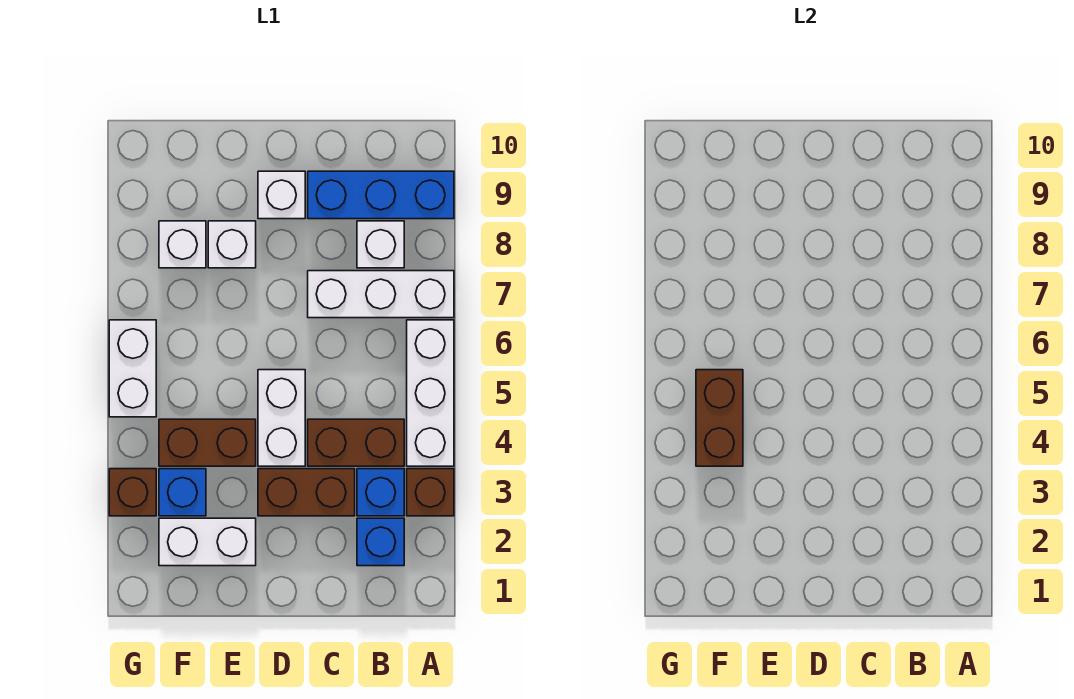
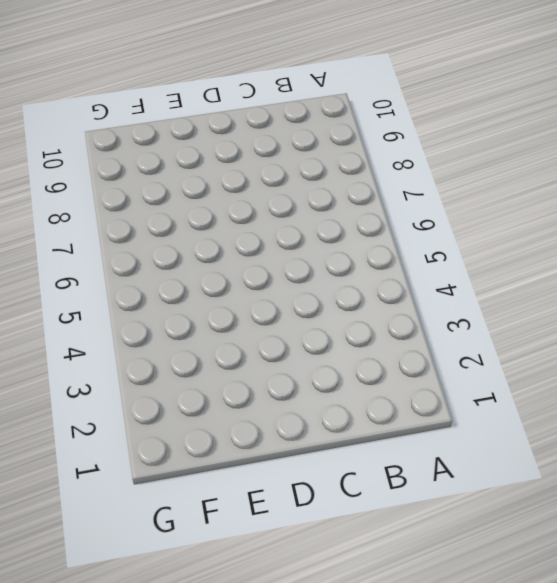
none -> brown 1x1 brick [407,469,454,516]
none -> white 1x3 brick [407,320,454,466]
none -> white 1x3 brick [308,271,454,318]

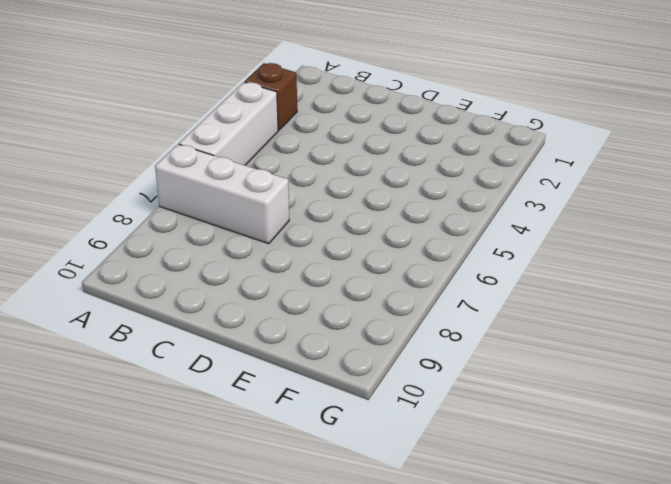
none -> blue 1x3 brick [308,171,454,219]
none -> blue 1x1 brick [357,518,404,566]
none -> blue 1x1 brick [357,469,404,516]

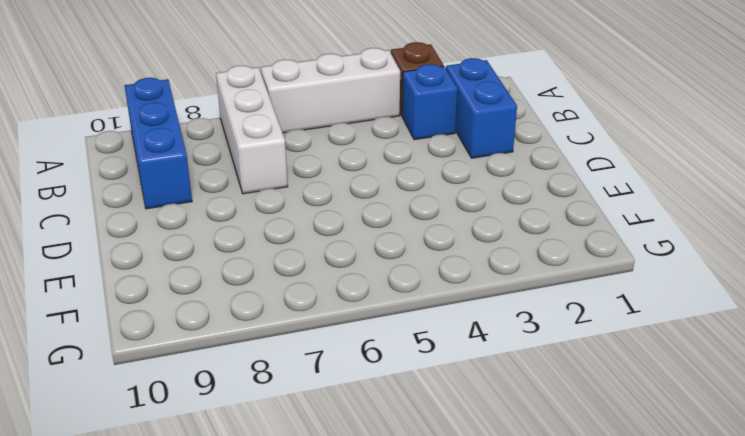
blue 1x2 brick [446,58,517,158] -> blue 1x1 brick [357,518,404,566]
none -> brown 1x2 brick [308,419,404,466]
none -> white 1x1 brick [357,221,404,268]
none -> brown 1x2 brick [258,469,355,516]

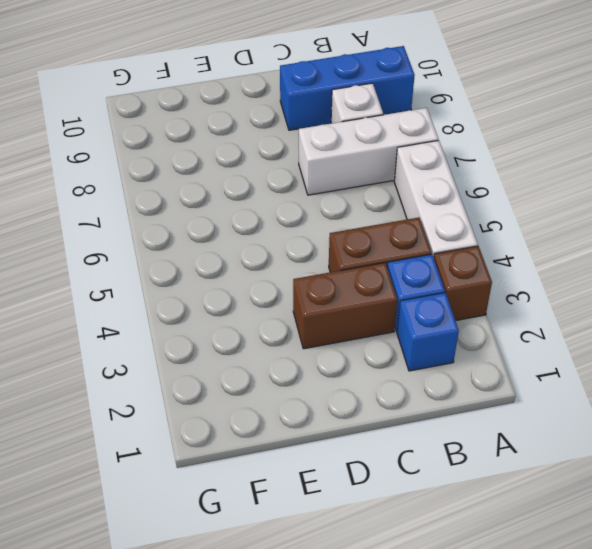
none -> white 1x2 brick [258,370,305,466]
none -> white 1x1 brick [258,171,305,219]
none -> white 1x2 brick [159,518,256,566]

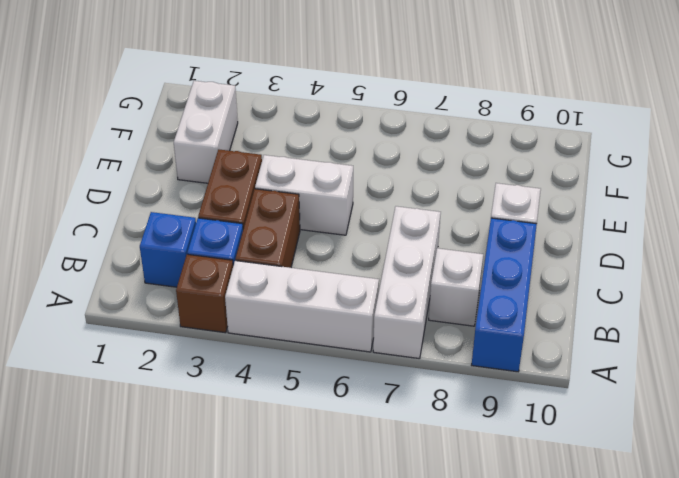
none -> brown 1x2 brick [159,419,256,466]
none -> white 1x1 brick [208,221,256,268]
none -> blue 1x1 brick [159,469,206,516]

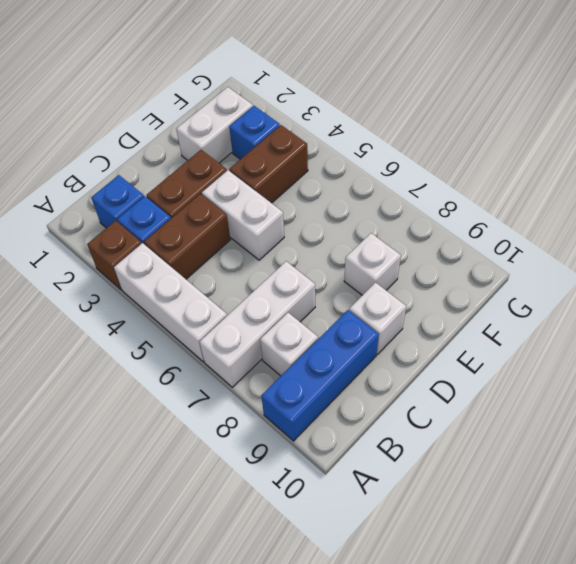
none -> white 1x1 brick [159,221,206,268]
none -> brown 1x1 brick [109,469,156,516]
none -> white 1x2 brick [109,320,156,417]

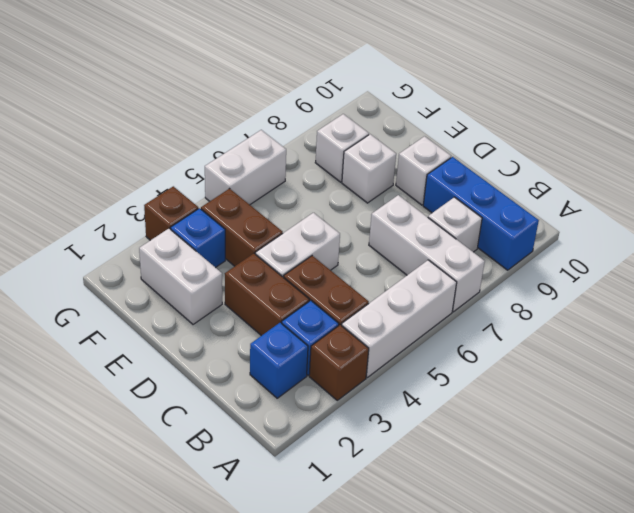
none -> brown 1x2 brick [696,370,743,466]

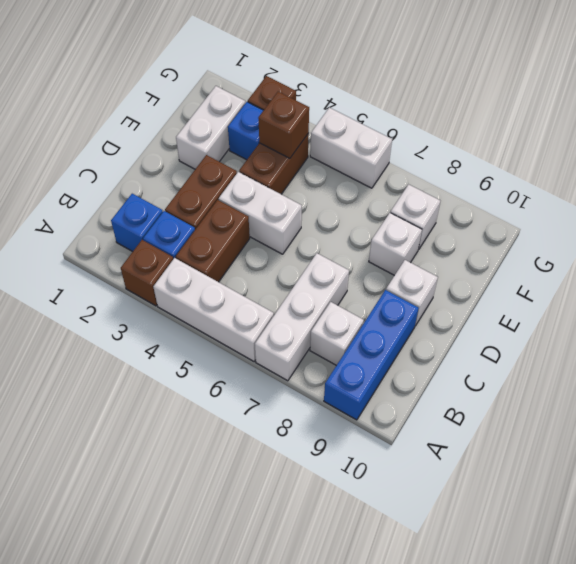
brown 1x1 brick [258,92,309,158] -> brown 1x2 brick [696,370,743,466]

